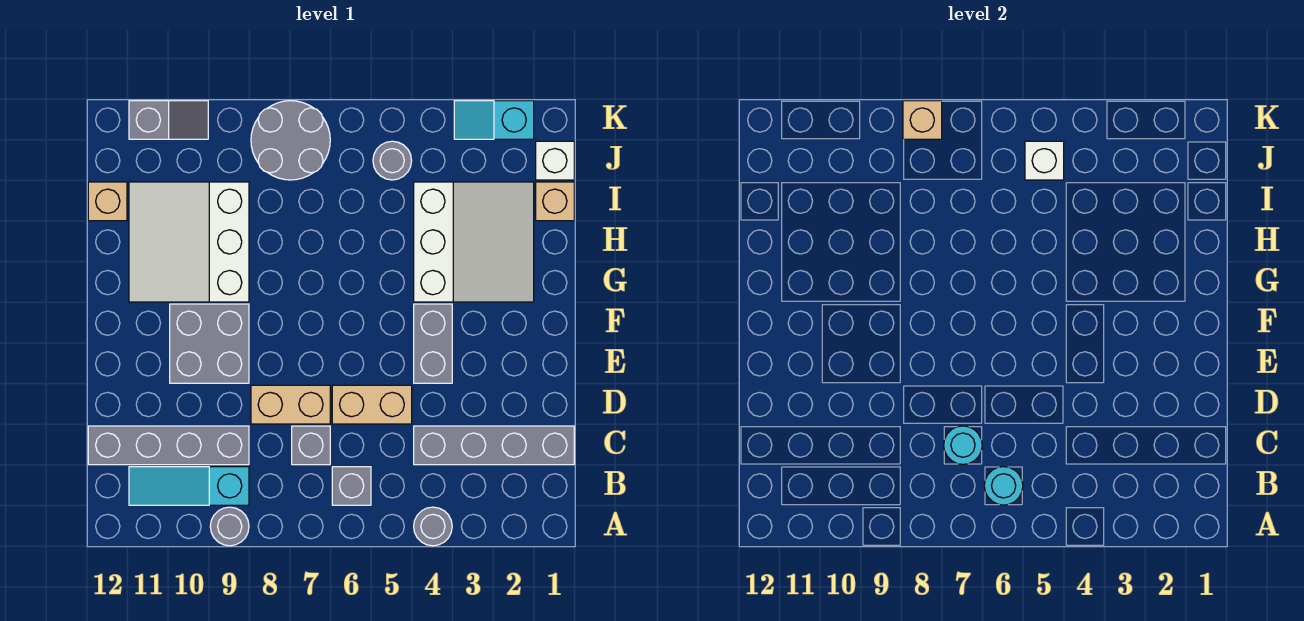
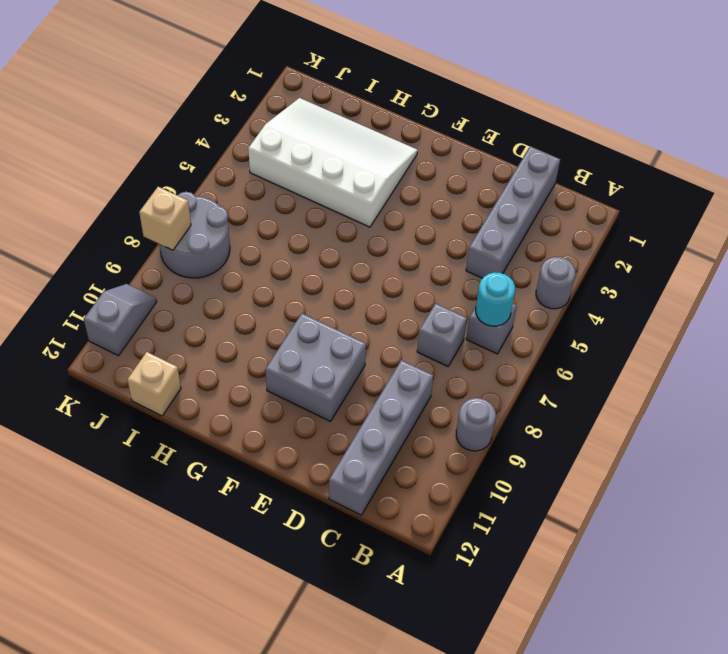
white 3x4 slope [248,98,418,227] -> white 3x3 slope [414,182,534,302]
none -> cyan 1x3 slope [129,467,249,505]
none -> tan 1x2 brick [332,385,412,424]
none -> tan 1x2 brick [251,385,330,424]

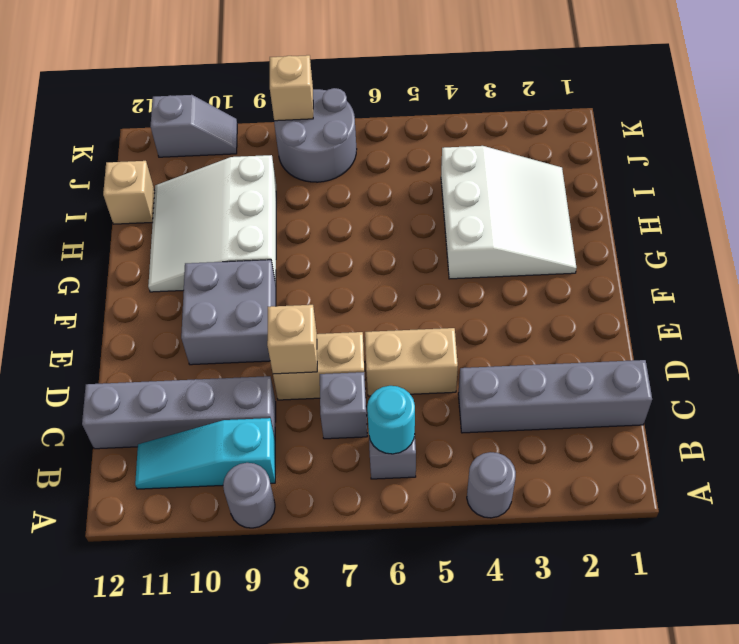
tan 1x1 brick [267,305,317,374] -> tan 1x1 brick moved to [536,182,574,221]
none -> grey 1x2 brick [414,304,452,383]
none -> white 1x1 brick [536,141,574,180]
none -> grey 1x1 round brick [373,141,412,180]

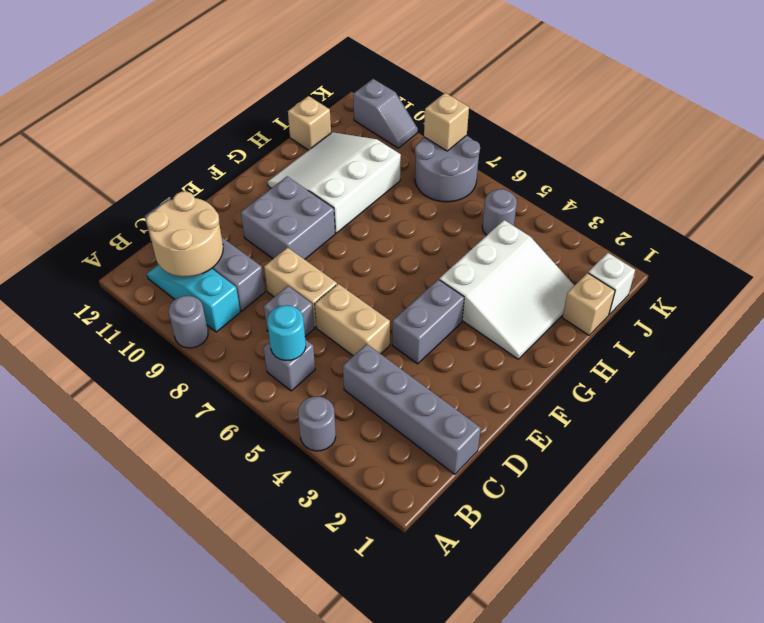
tan 2x2 round brick [146,191,223,277] -> none
none -> cyan 1x2 slope [454,101,534,139]
none -> cyan 1x1 round brick [944,426,982,464]
none -> white 1x1 brick [1025,141,1064,180]

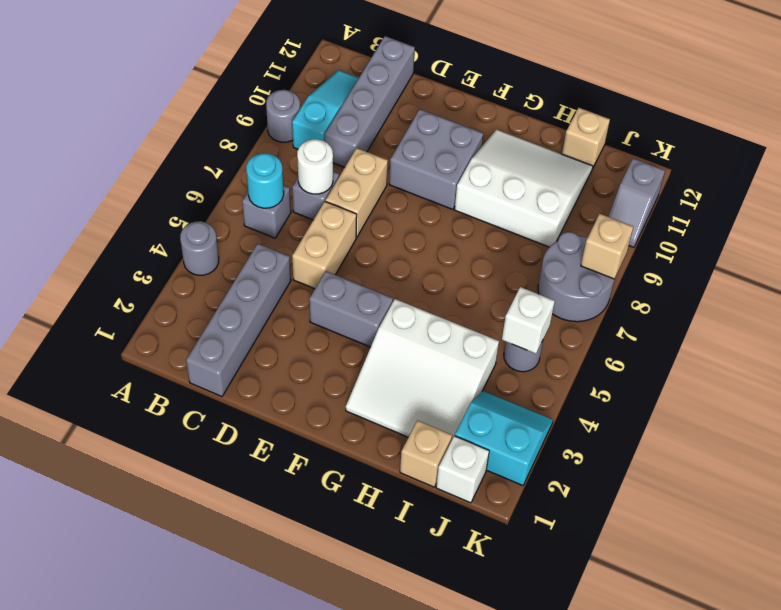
white 1x1 round brick [297,139,333,194] -> cyan 1x1 round brick [944,426,982,464]
cyan 2x2 slope [455,391,553,486] -> cyan 1x2 slope [454,101,534,139]

